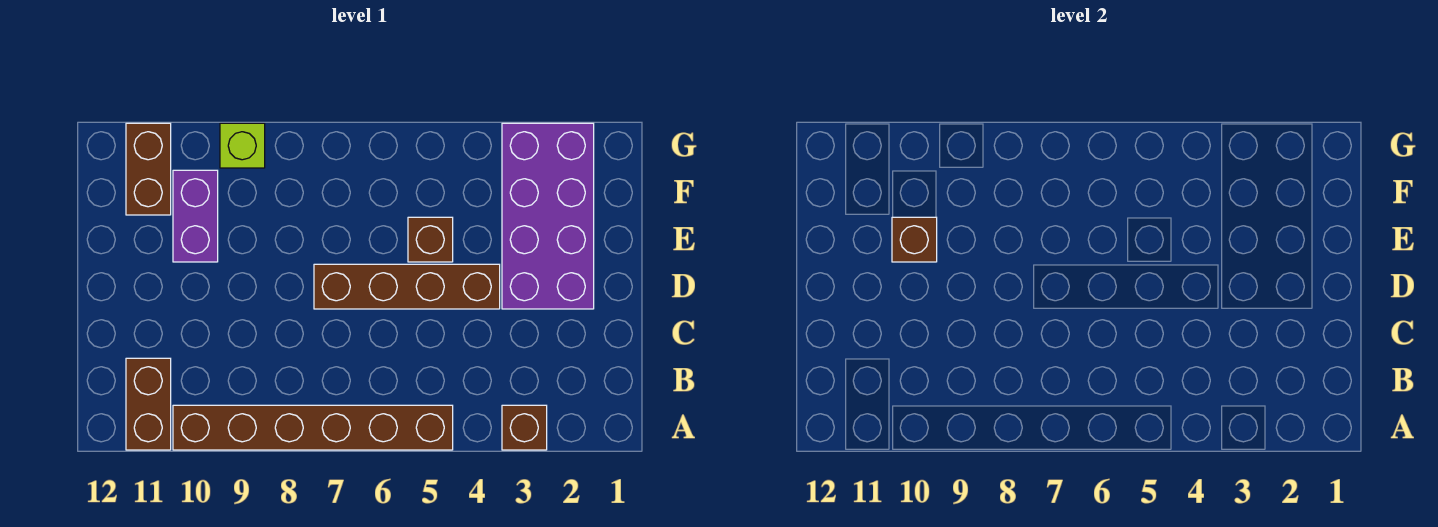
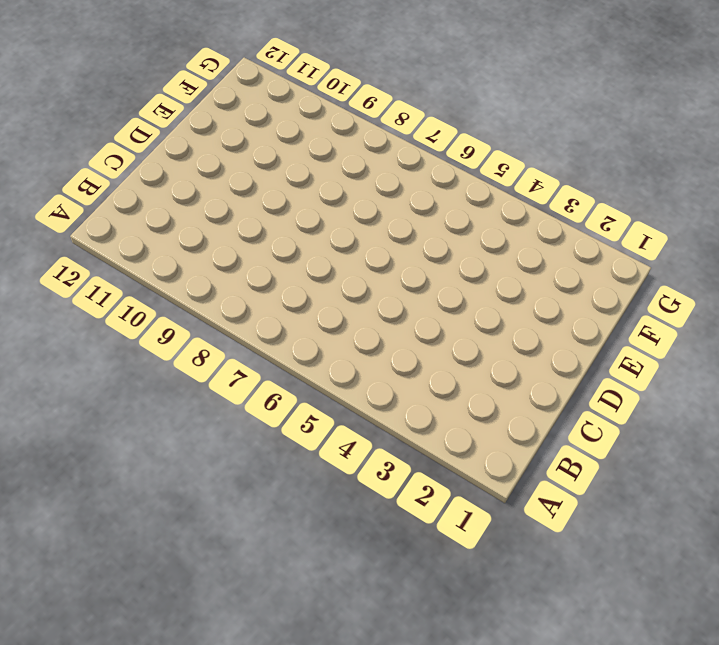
none -> brown 1x1 brick [502,405,547,450]
none -> brown 1x6 brick [173,405,453,450]

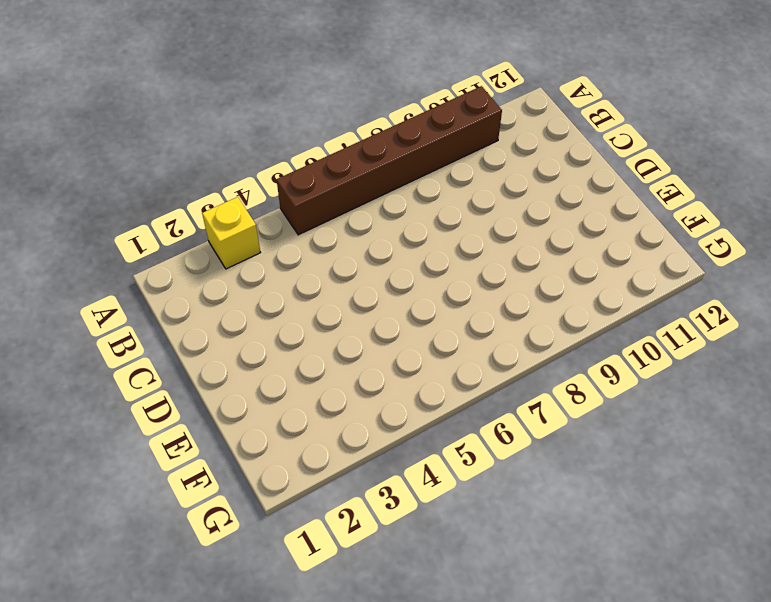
yellow 1x1 brick [202,197,260,269] -> brown 1x1 brick [502,405,547,450]
none -> brown 1x2 brick [126,358,171,450]
none -> purple 2x4 brick [502,123,594,309]

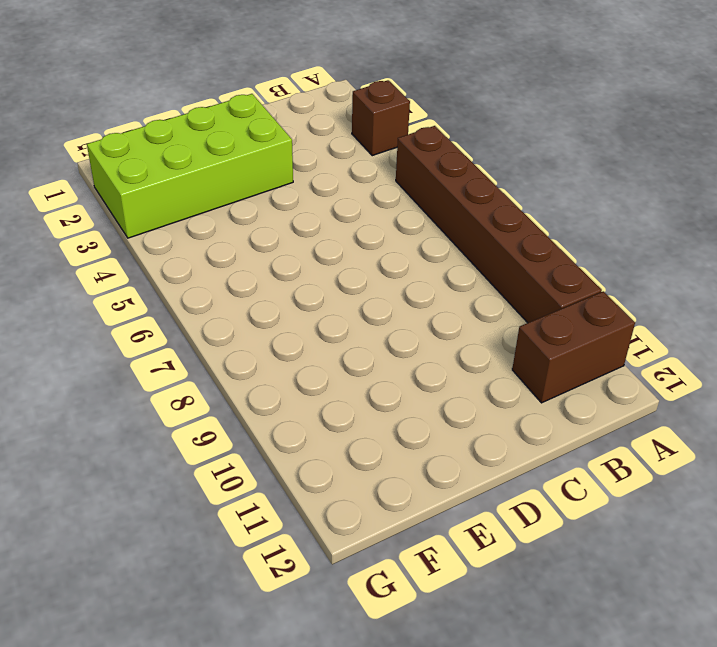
lime 2x4 brick [87,94,293,238] -> purple 2x4 brick [502,123,594,309]
none -> brown 1x4 brick [314,264,500,309]
none -> brown 1x1 brick [408,217,453,262]

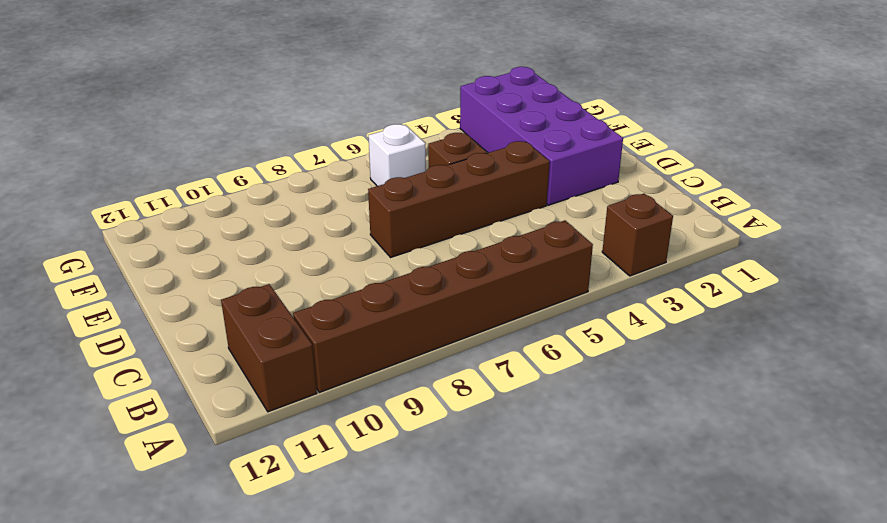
white 1x1 brick [368,124,426,186] -> none
none -> purple 1x2 brick [173,170,218,262]
none -> brown 1x2 brick [126,123,171,215]

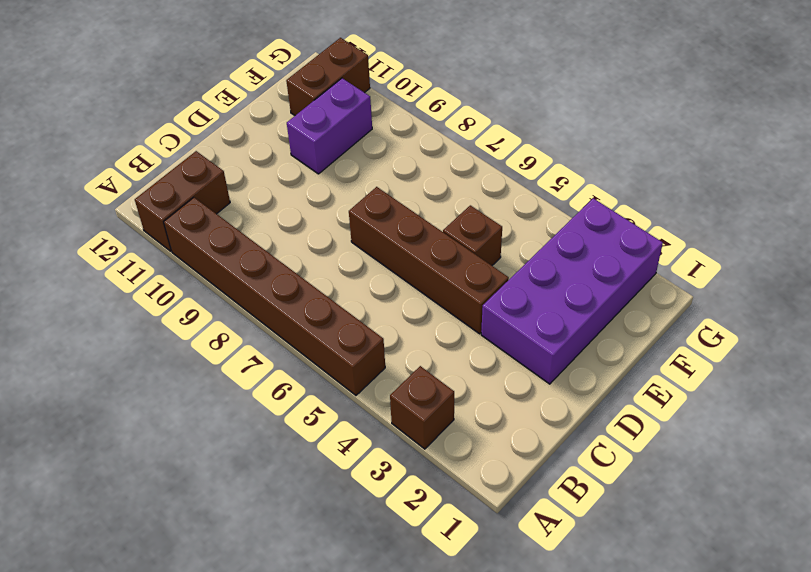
none -> lime 1x1 brick [220,123,265,168]
none -> brown 1x1 brick [892,217,937,262]

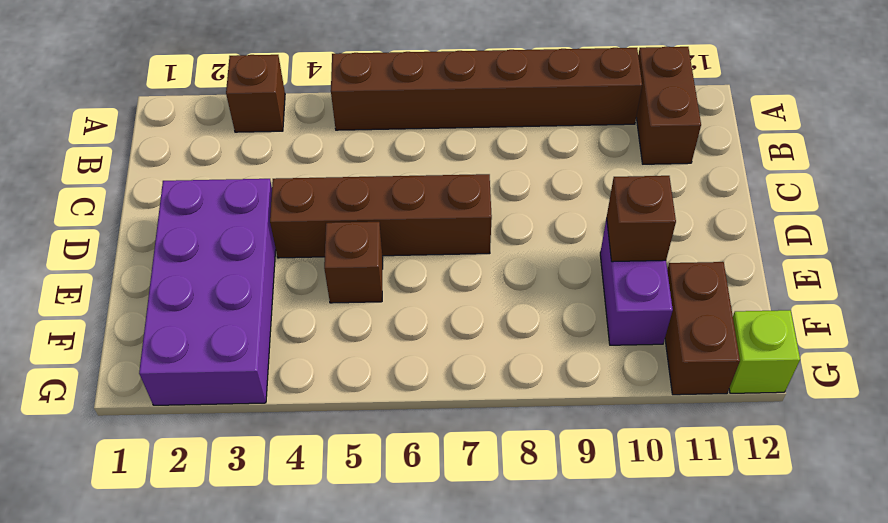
lime 1x1 brick [729,310,800,393] -> lime 1x1 brick moved to [220,123,265,168]

